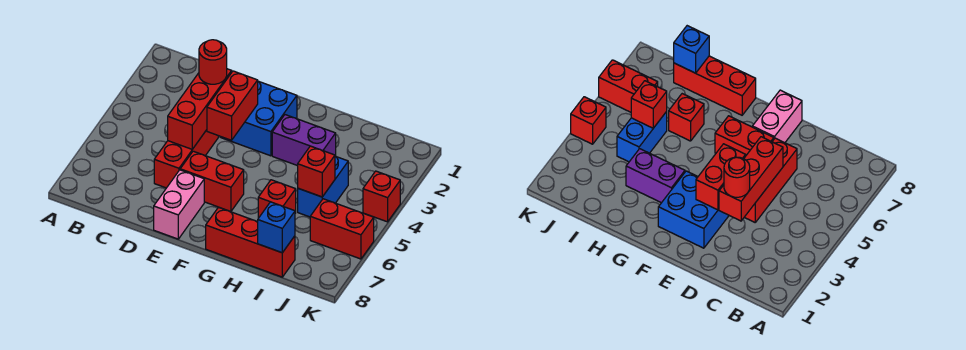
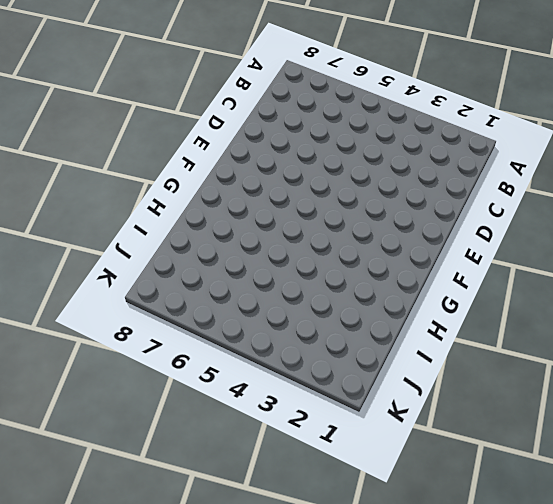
none -> red 1x3 brick [154,130,218,188]
none -> blue 2x2 brick [220,81,297,156]
none -> red 1x2 brick [180,151,244,212]

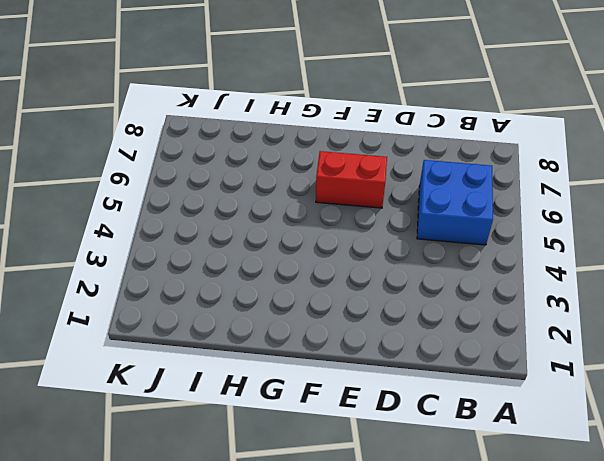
blue 2x2 brick [417,160,493,245] -> blue 2x2 brick moved to [220,81,297,156]
none -> red 1x3 brick [154,130,218,188]
none -> pink 1x2 brick [154,170,204,239]
none -> purple 1x2 brick [272,115,336,166]

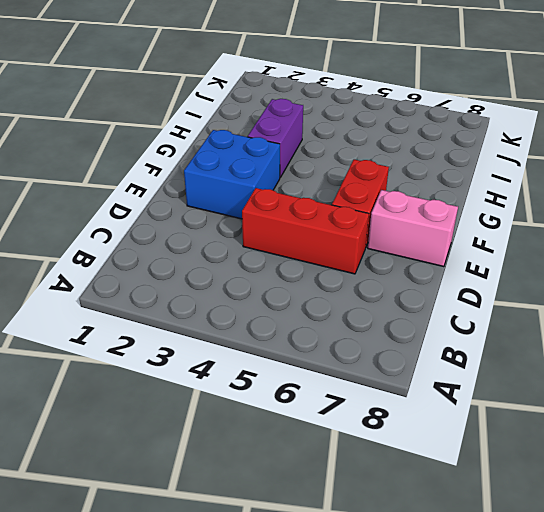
none -> red 1x3 brick [206,207,295,277]
none -> red 1x1 brick [258,180,296,218]
none -> blue 1x2 brick [298,156,348,217]

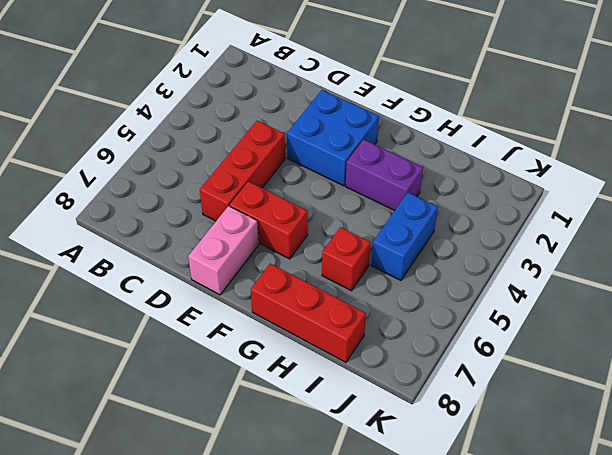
none -> red 1x2 brick [310,199,374,259]
none -> red 1x1 brick [363,171,400,222]
none -> red 1x3 brick [168,69,232,149]

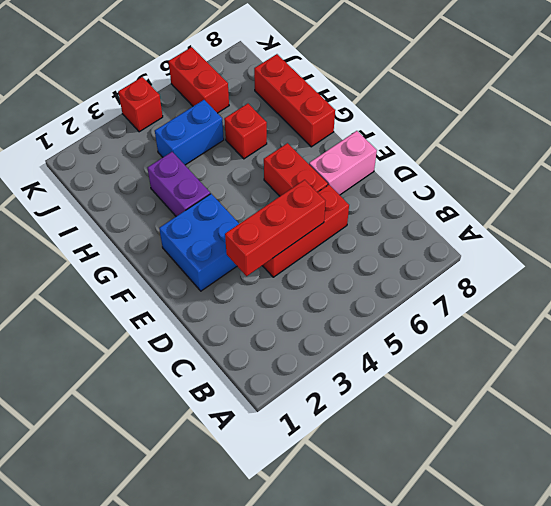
none -> red 1x2 brick [207,71,258,140]
none -> red 1x1 brick [298,146,335,197]
none -> blue 1x1 brick [258,202,295,253]

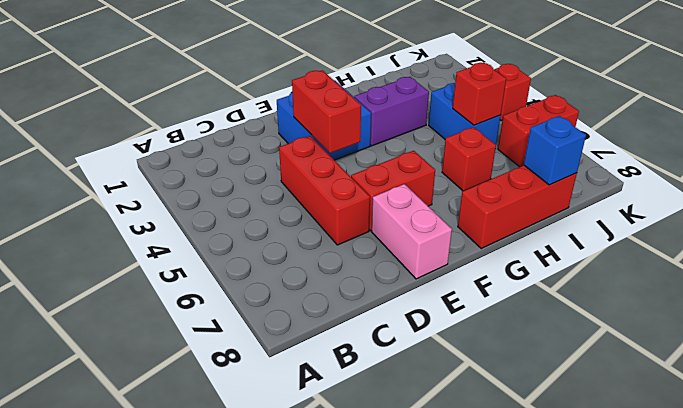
none -> red 1x3 brick [168,69,232,149]
none -> red 1x1 round brick [199,40,227,84]

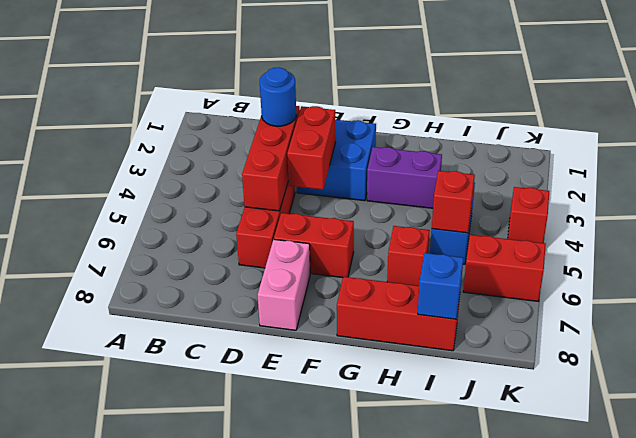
blue 1x1 round brick [260,68,296,126] -> red 1x1 round brick [199,40,227,84]

